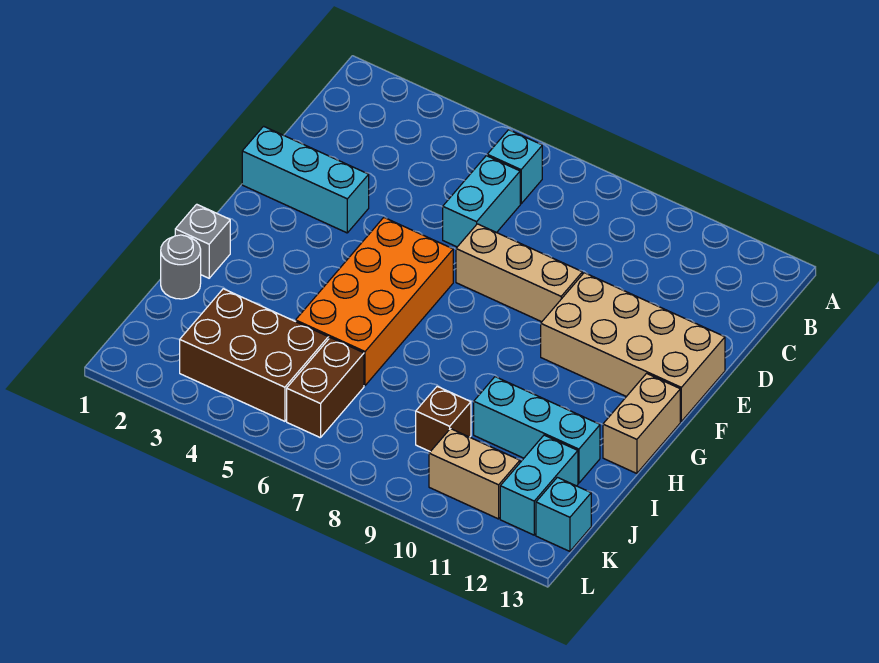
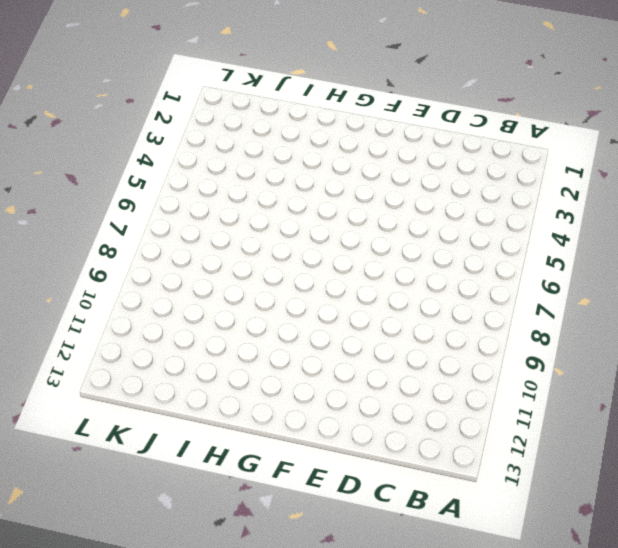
none -> cyan 1x1 brick [487,130,542,204]
none -> cyan 1x2 brick [443,156,520,247]
none -> cyan 1x3 brick [242,126,369,233]

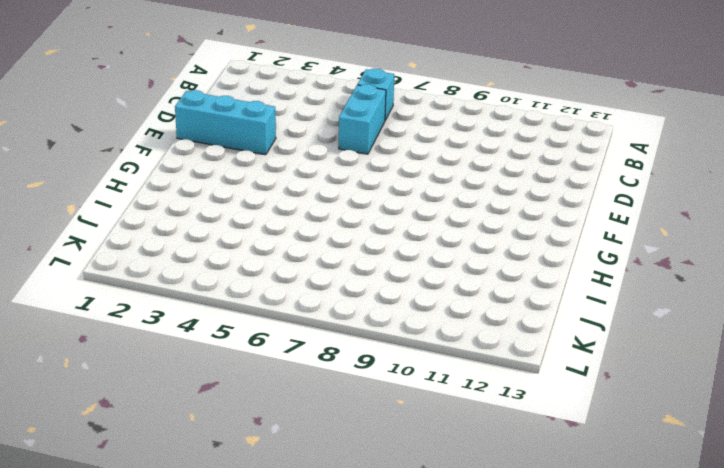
none -> tan 1x3 brick [456,224,582,322]
none -> tan 2x4 brick [541,273,725,421]
none -> orange 2x4 brick [296,218,453,386]

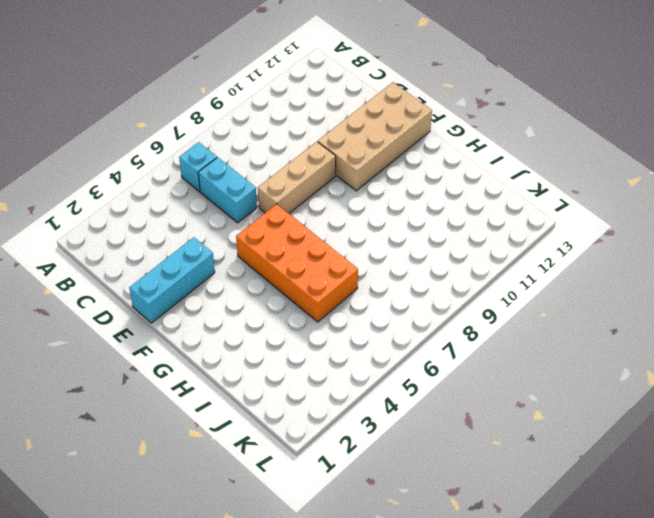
none -> tan 1x2 brick [603,373,680,474]
none -> grey 1x1 brick [175,204,230,278]
none -> grey 1x1 round brick [161,235,201,299]

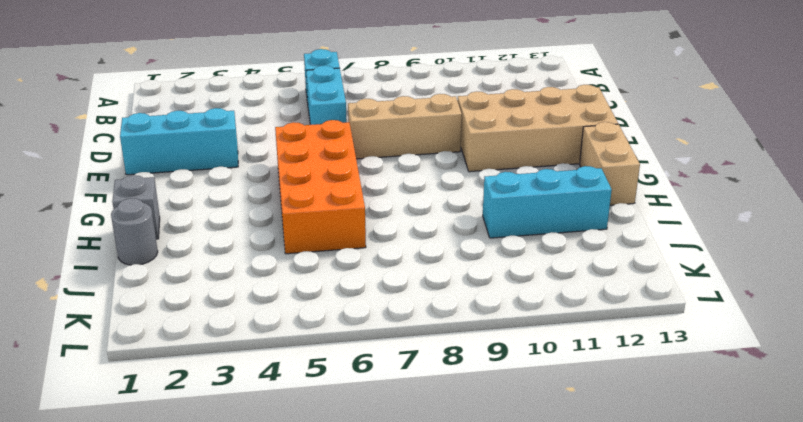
none -> brown 2x3 brick [180,289,328,421]
none -> brown 1x2 brick [287,338,364,438]
none -> brown 1x1 brick [416,386,471,452]

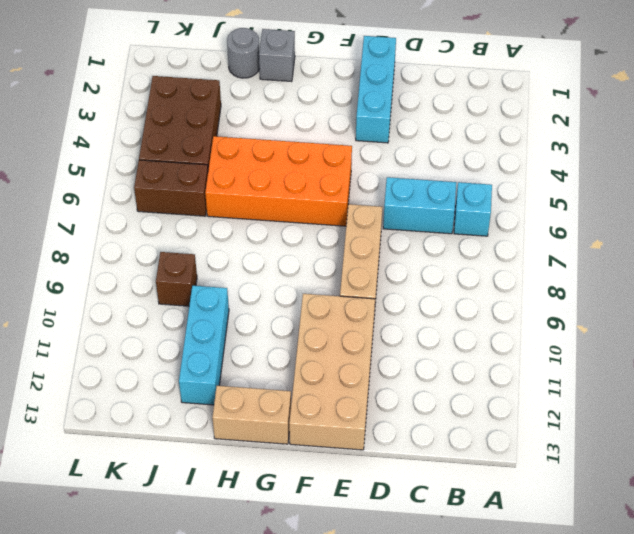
none -> cyan 1x2 brick [500,435,578,535]
none -> tan 1x2 brick [429,429,520,519]
none -> cyan 1x1 brick [536,477,591,551]

